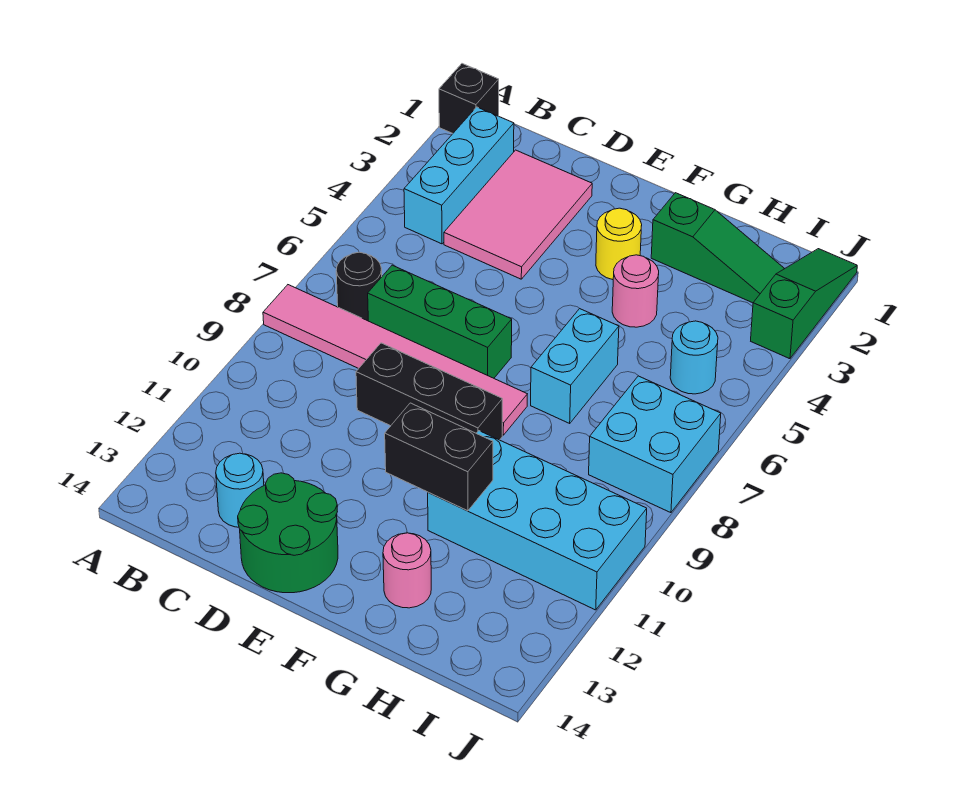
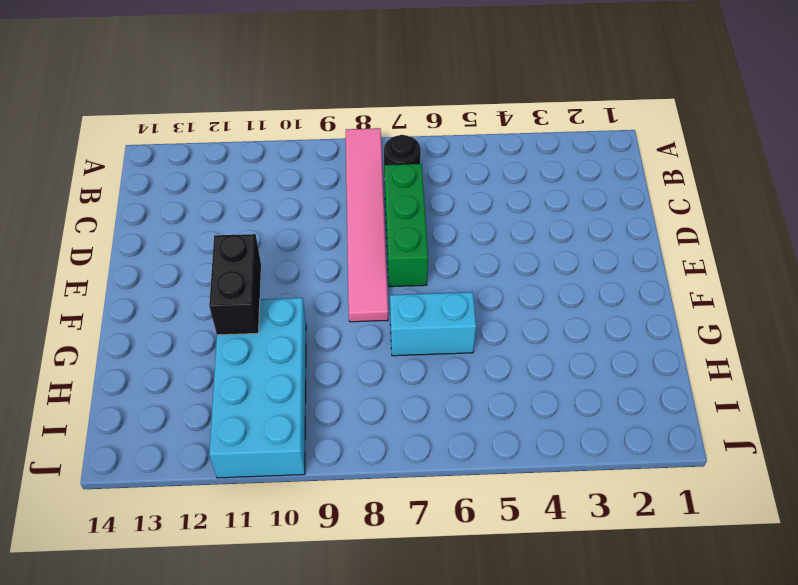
none -> black 1x1 brick [439,64,499,133]
none -> cyan 1x3 brick [404,107,514,244]
none -> pink 2x3 tile [444,150,592,279]

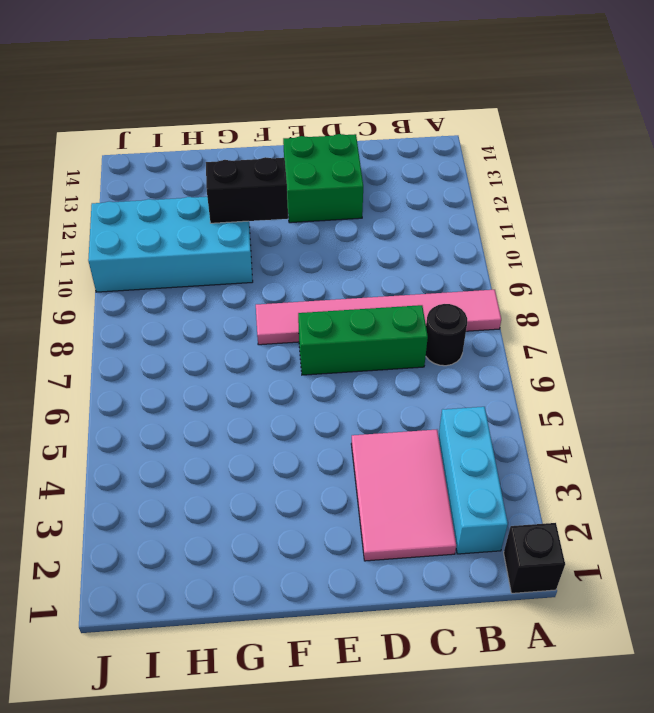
green 2x2 brick [283,134,363,223] -> green 2x2 round brick [238,473,338,593]
none -> cyan 1x1 round brick [216,453,264,527]
none -> black 1x3 brick [356,343,502,440]
none -> yellow 1x1 round brick [596,208,642,280]

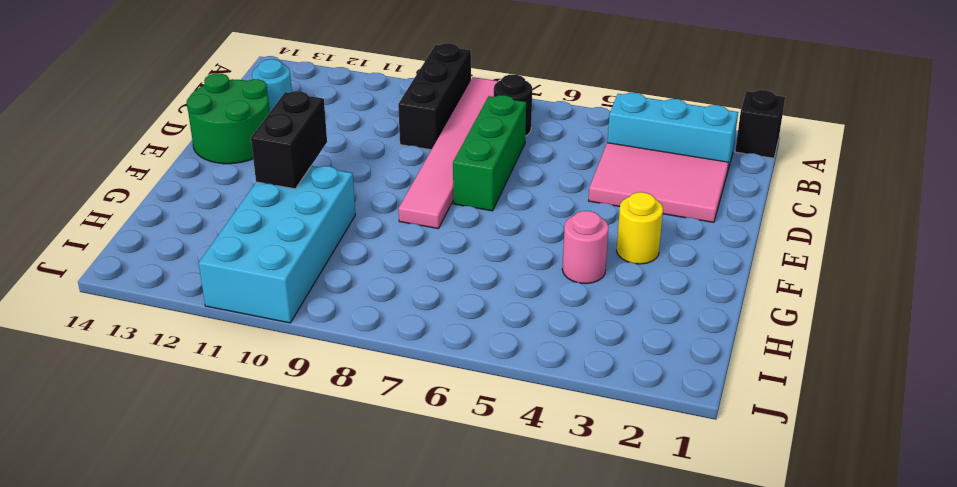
black 1x3 brick [398,43,471,150] -> black 1x3 brick moved to [356,343,502,440]
none -> green 1x3 slope [651,193,785,303]
none -> cyan 1x2 brick [531,309,619,423]
none -> pink 1x1 round brick [383,533,431,608]

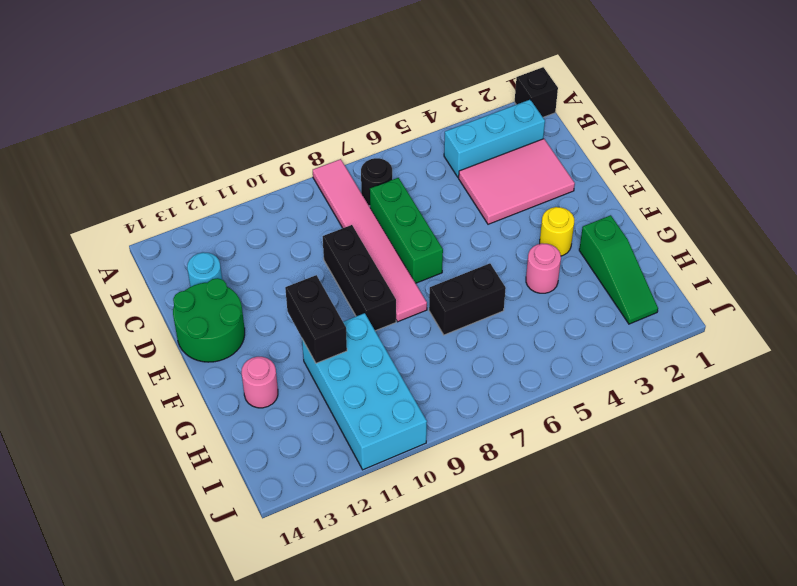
black 1x2 brick [429,263,506,335] -> cyan 1x2 brick [531,309,619,423]
none -> cyan 1x1 round brick [670,321,718,394]
none -> cyan 2x2 brick [589,376,721,513]
none -> green 1x3 slope [751,249,857,359]

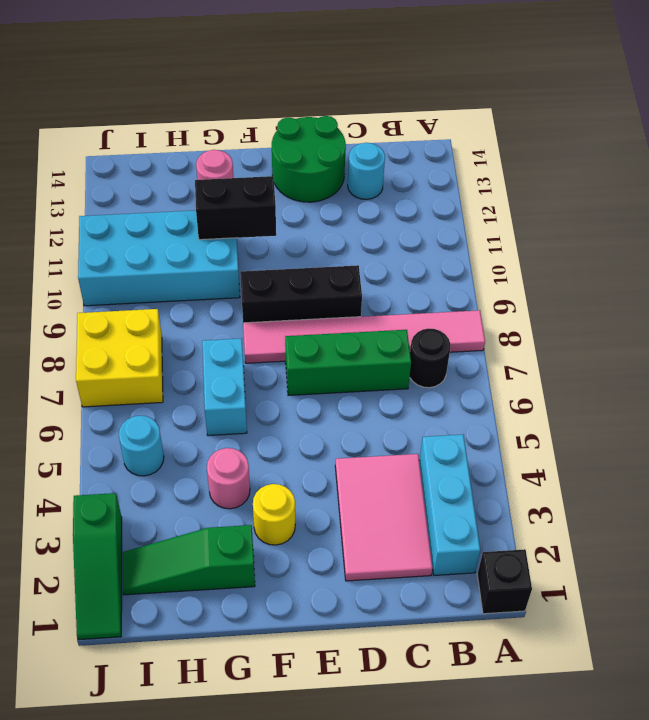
yellow 2x2 brick [76,309,163,407] -> cyan 2x2 brick [589,376,721,513]

